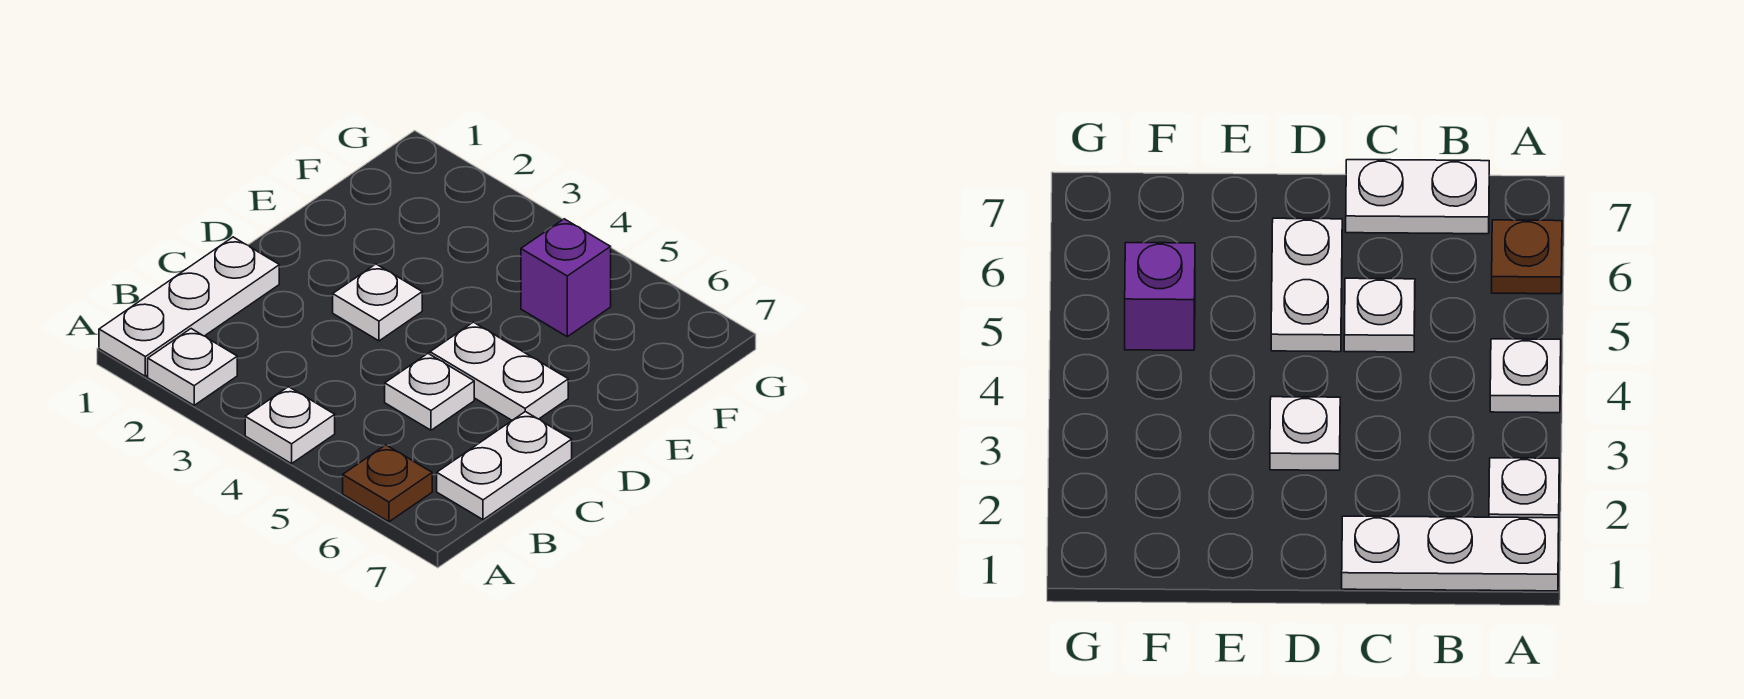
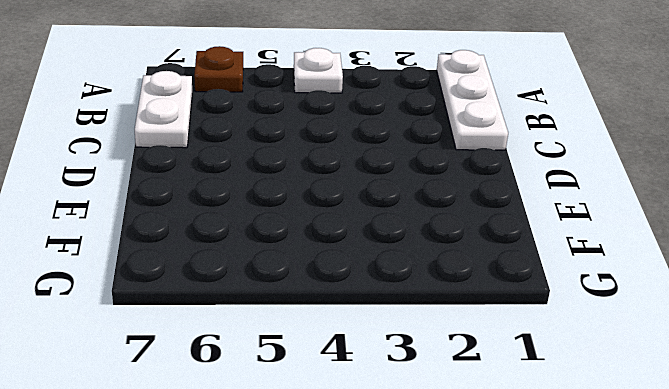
none -> white 1x1 plate [148,329,237,405]
none -> white 1x1 plate [385,354,474,430]

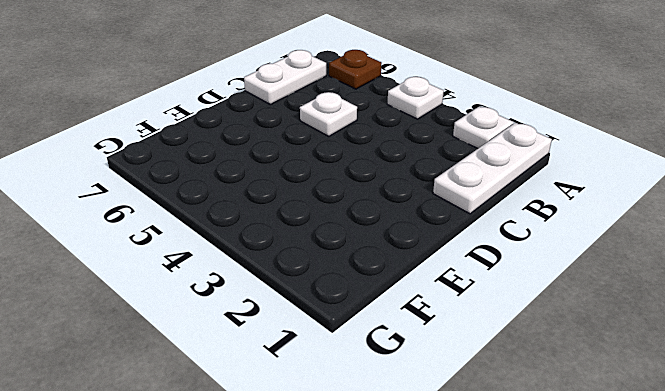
none -> white 1x1 plate [333,264,422,341]
none -> white 1x2 plate [430,322,568,420]

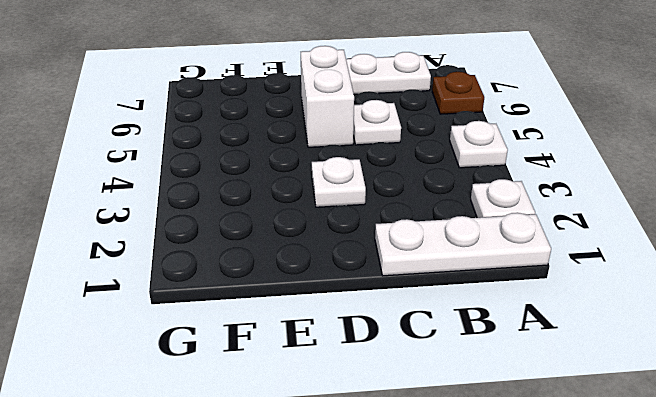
white 1x2 brick [301,46,354,147] -> white 1x2 plate [430,322,568,420]
none -> purple 1x1 brick [521,219,611,337]

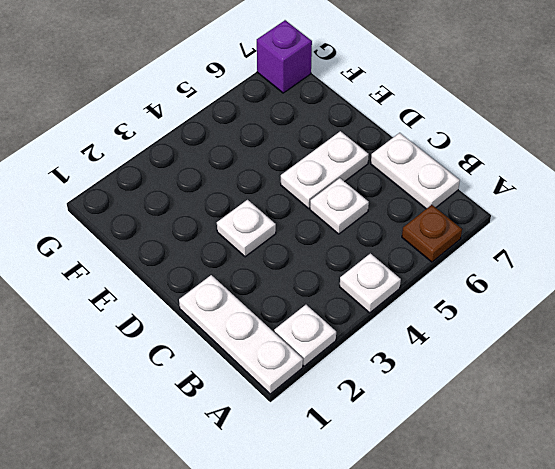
purple 1x1 brick [257,20,312,93] -> purple 1x1 brick moved to [521,219,611,337]

